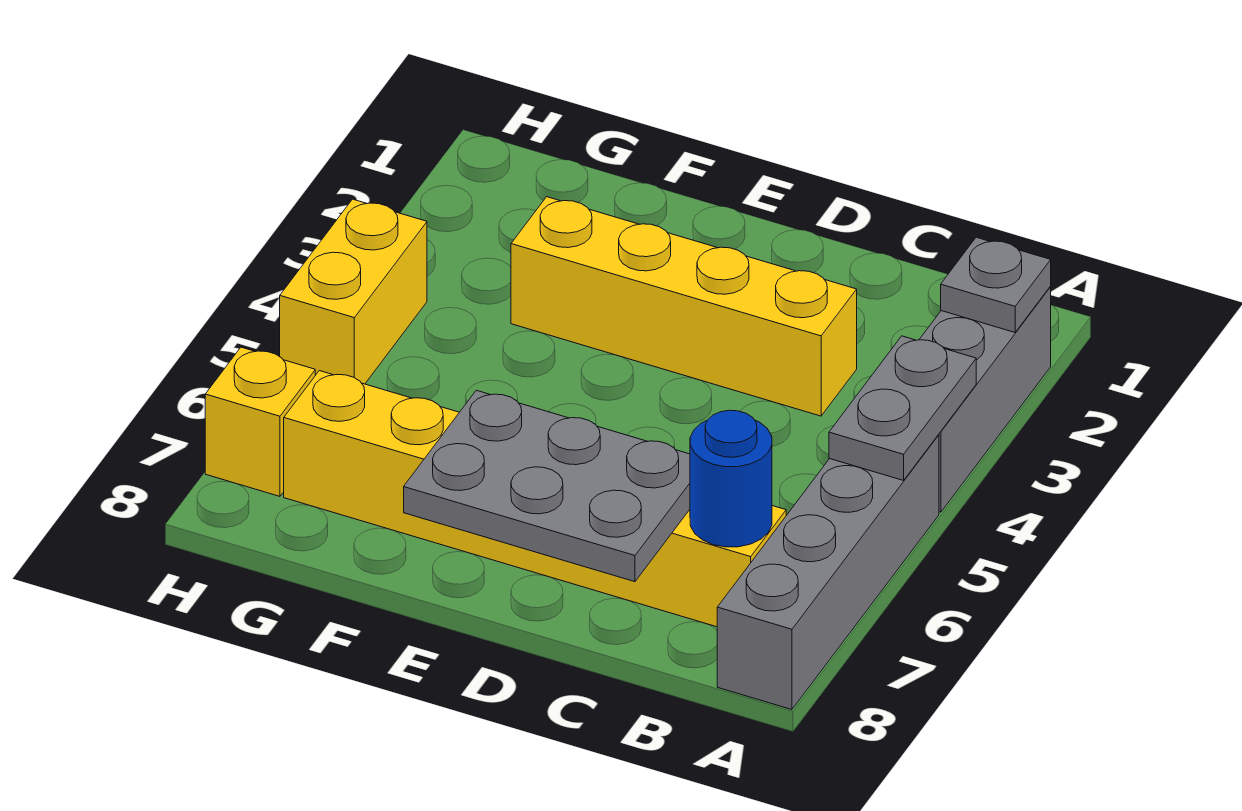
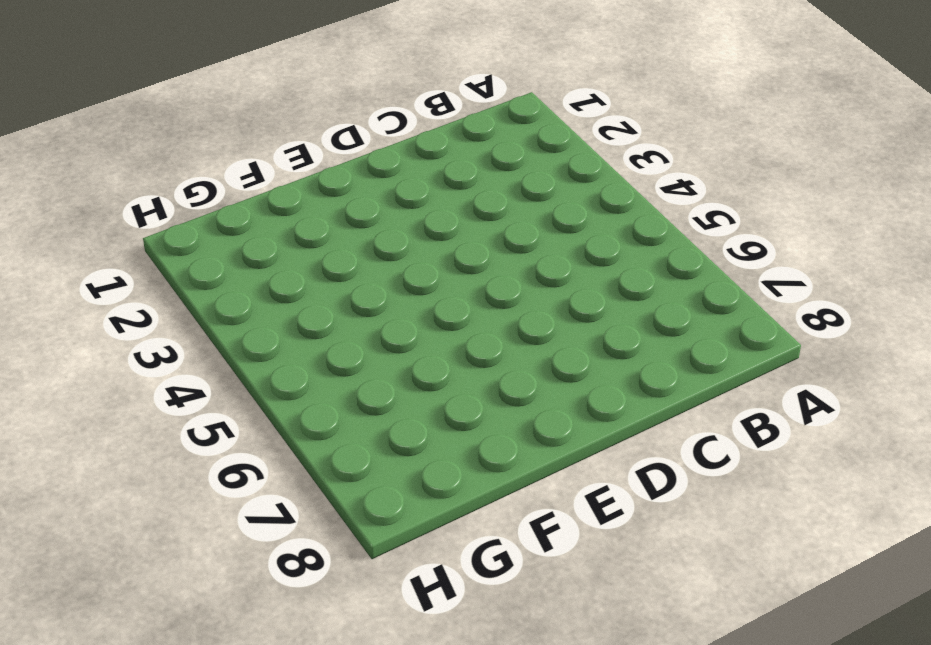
none -> grey 1x3 brick [919,286,1051,512]
none -> grey 1x4 brick [717,434,939,709]

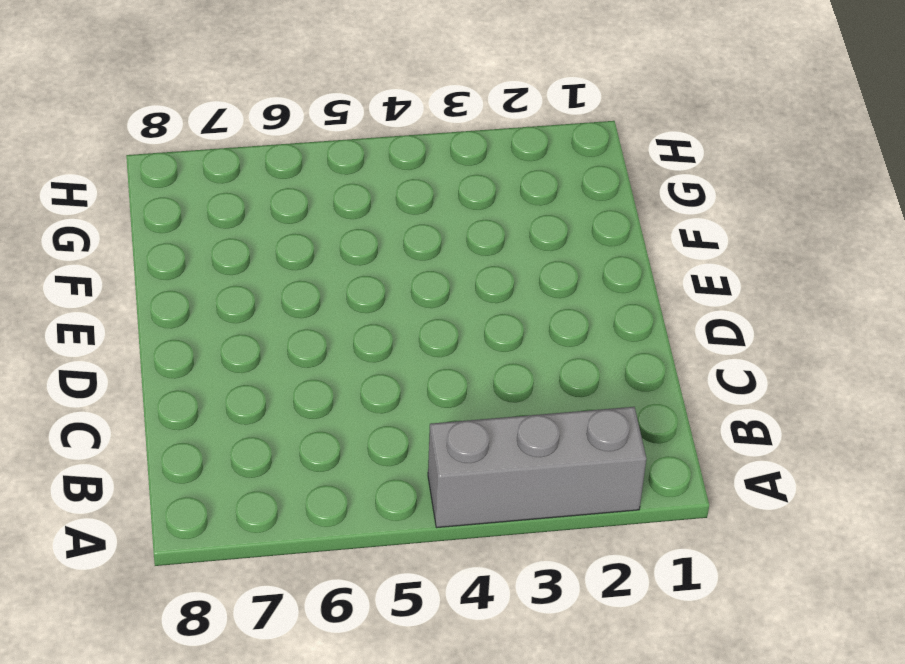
none -> grey 1x4 brick [717,434,939,709]
none -> yellow 1x6 brick [284,371,786,627]

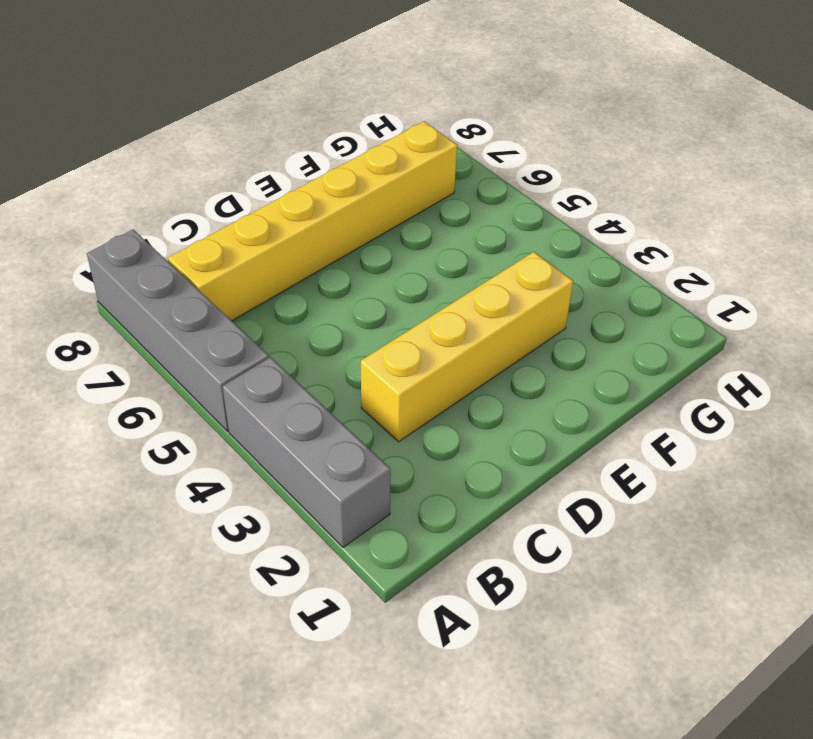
none -> yellow 1x2 brick [280,199,427,384]
none -> yellow 1x1 brick [205,347,315,496]

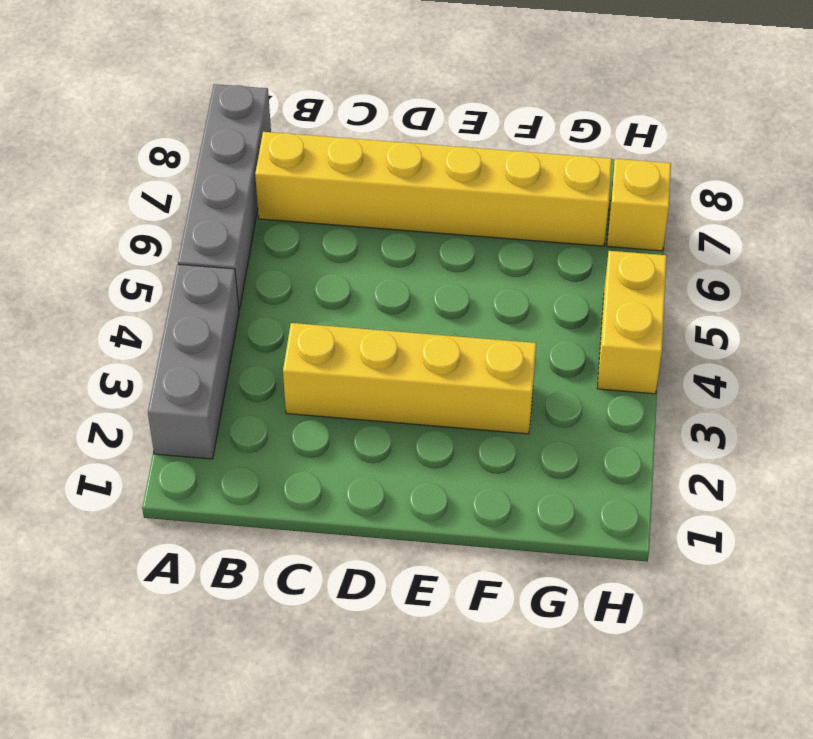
none -> grey 1x1 plate [941,237,1051,332]
none -> grey 1x2 plate [829,336,976,480]

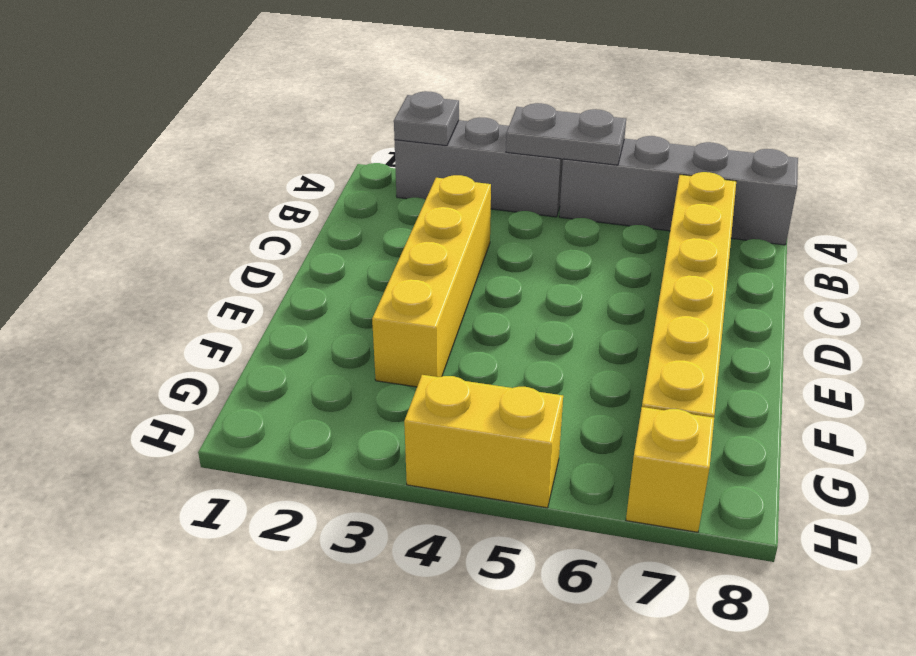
none -> blue 1x1 round brick [690,410,772,547]
none -> grey 2x3 plate [404,390,690,582]

